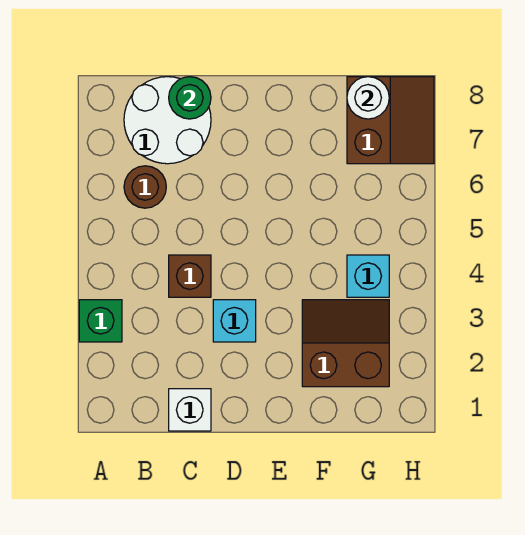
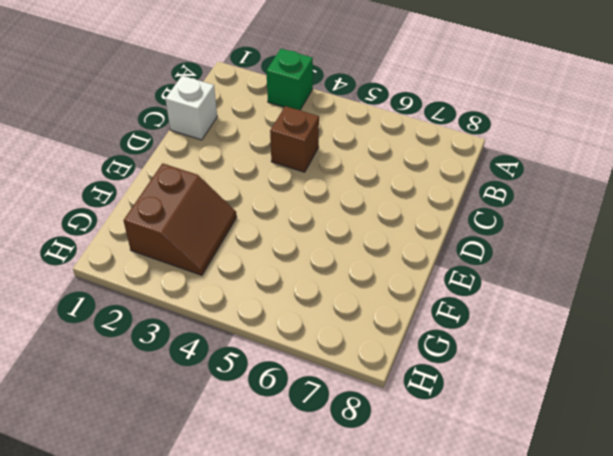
none -> brown 1x1 round brick [124,166,166,208]
none -> white 2x2 round brick [124,77,211,164]

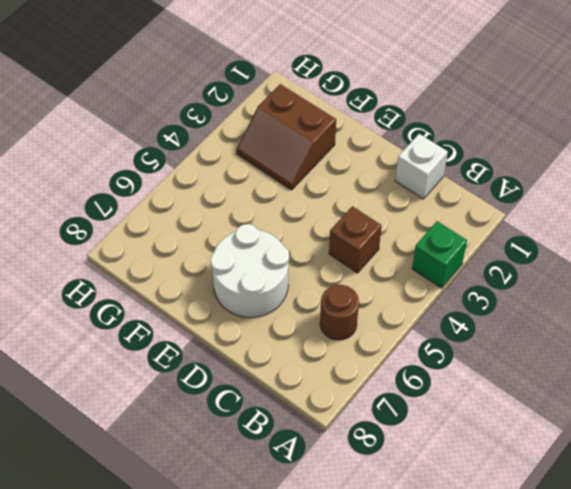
white 2x2 round brick [211,224,289,317] -> white 2x2 round brick moved to [124,77,211,164]
none -> cyan 1x1 brick [213,300,256,342]
none -> cyan 1x1 brick [347,255,389,297]

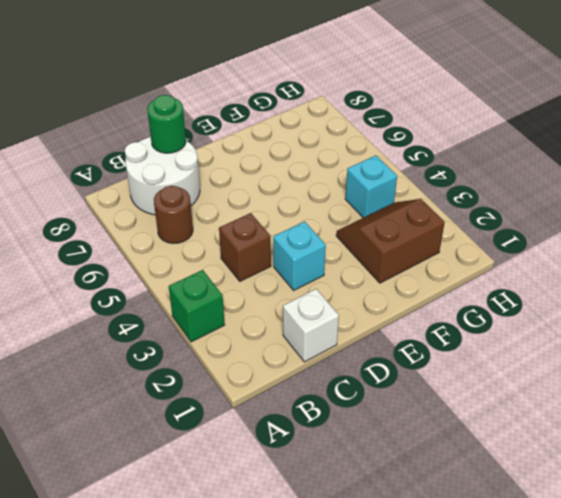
none -> brown 2x2 slope [347,77,434,164]
none -> white 1x1 round brick [347,77,389,119]

